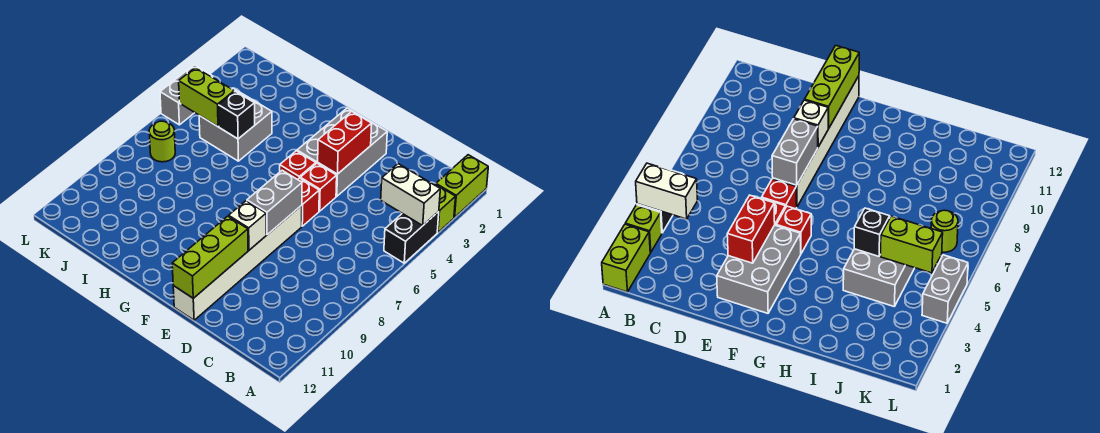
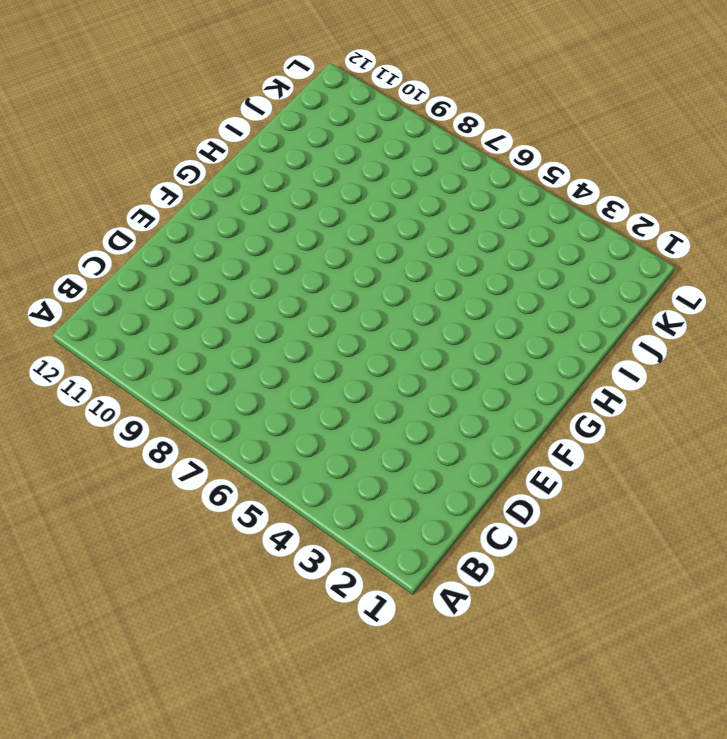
none -> lime 1x2 brick [436,155,488,217]
none -> lime 1x1 brick [435,184,455,232]
none -> black 1x2 brick [384,212,439,263]

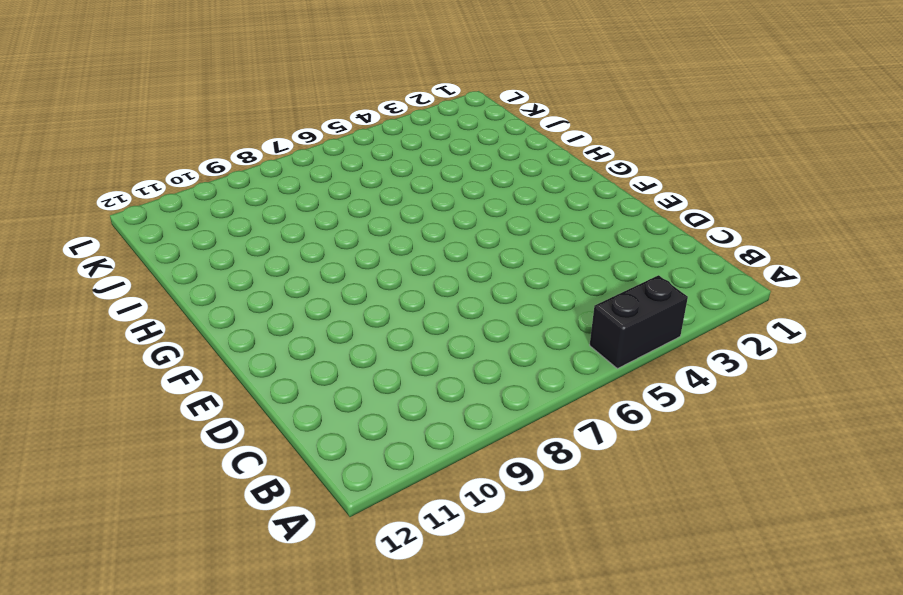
none -> lime 1x2 brick [436,155,488,217]
none -> lime 1x1 brick [435,184,455,232]
none -> grey 2x3 brick [297,108,387,196]

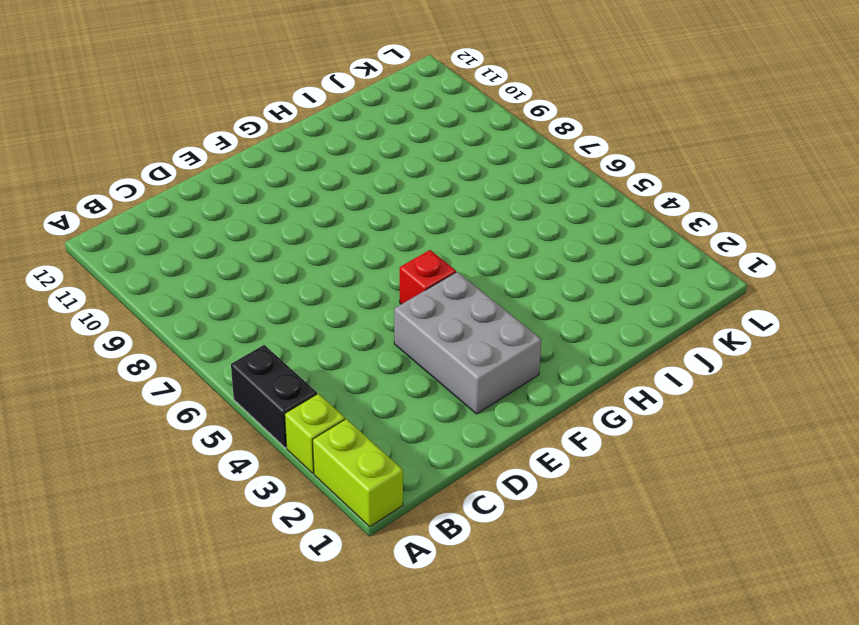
none -> red 1x1 brick [300,163,337,211]
none -> red 1x1 brick [298,178,319,226]
none -> white 1x6 brick [173,205,302,320]

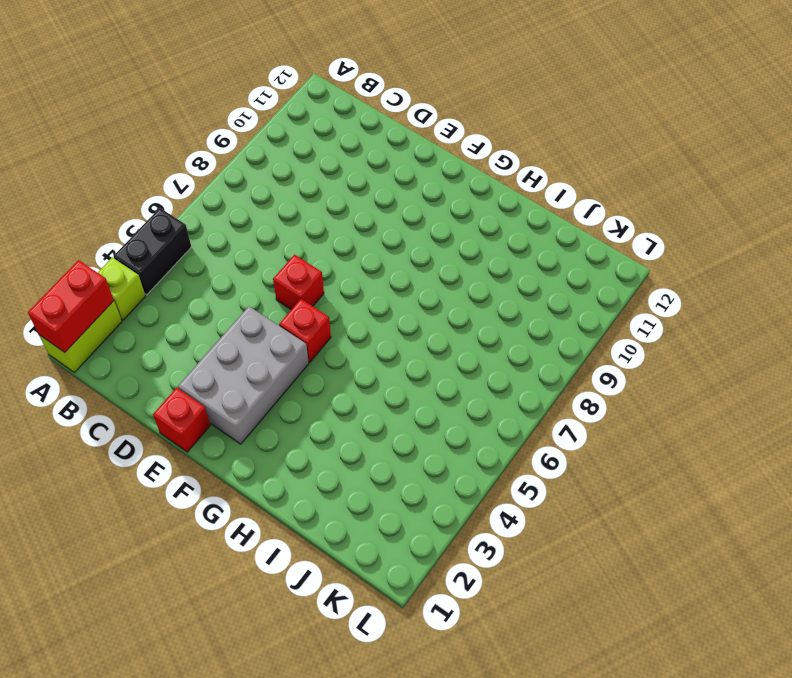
red 1x2 brick [28,260,114,352] -> red 1x2 brick moved to [318,111,372,174]
red 1x1 brick [153,388,210,452] -> red 1x1 brick moved to [300,163,337,211]
none -> white 1x6 brick [173,205,302,320]
none -> grey 2x2 brick [199,88,272,161]
none -> lime 1x1 round brick [149,121,175,162]

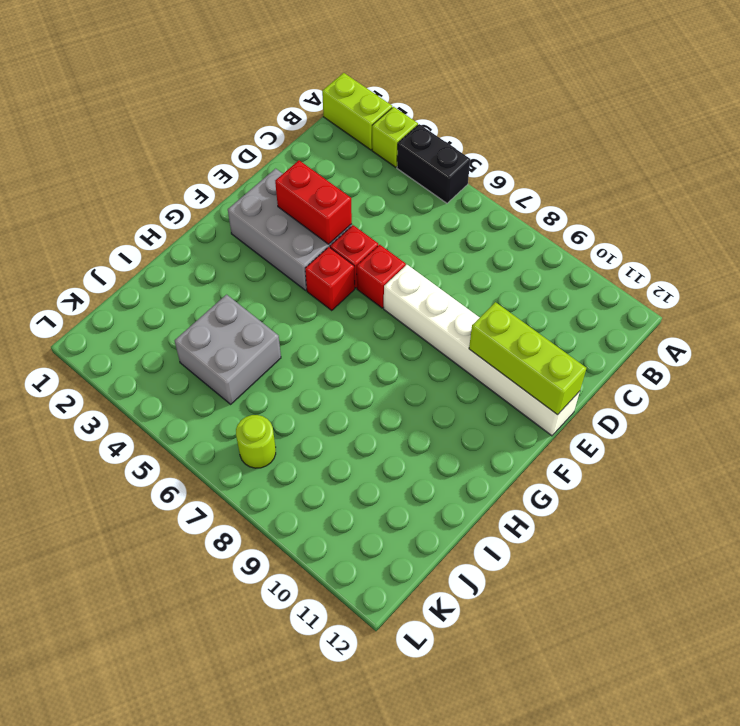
none -> grey 1x2 brick [160,65,213,125]
none -> white 1x2 brick [381,164,440,225]
none -> grey 1x2 brick [247,170,302,235]

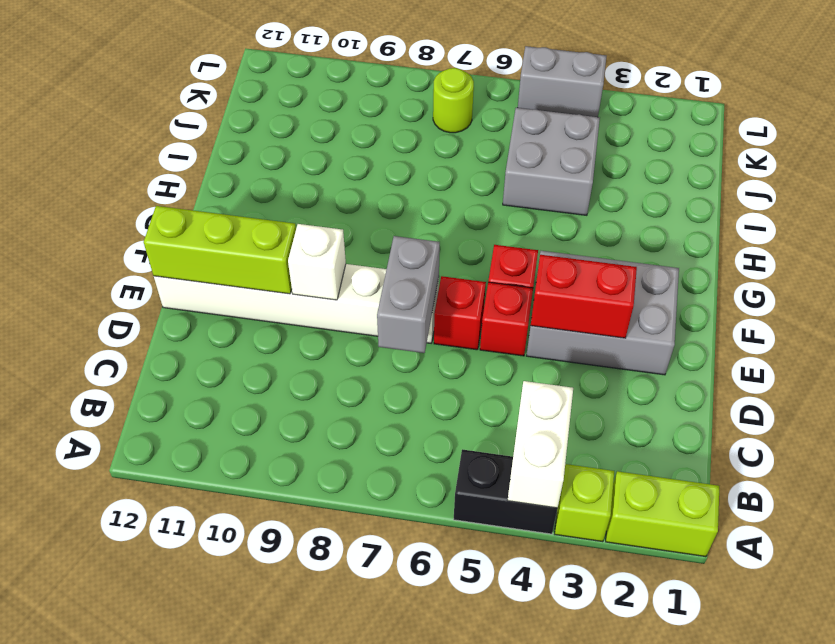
grey 1x2 brick [377,236,440,353] -> grey 1x2 brick turned to [247,170,302,235]
none -> black 1x1 brick [219,91,255,139]
none -> lime 1x2 brick [179,68,234,127]

